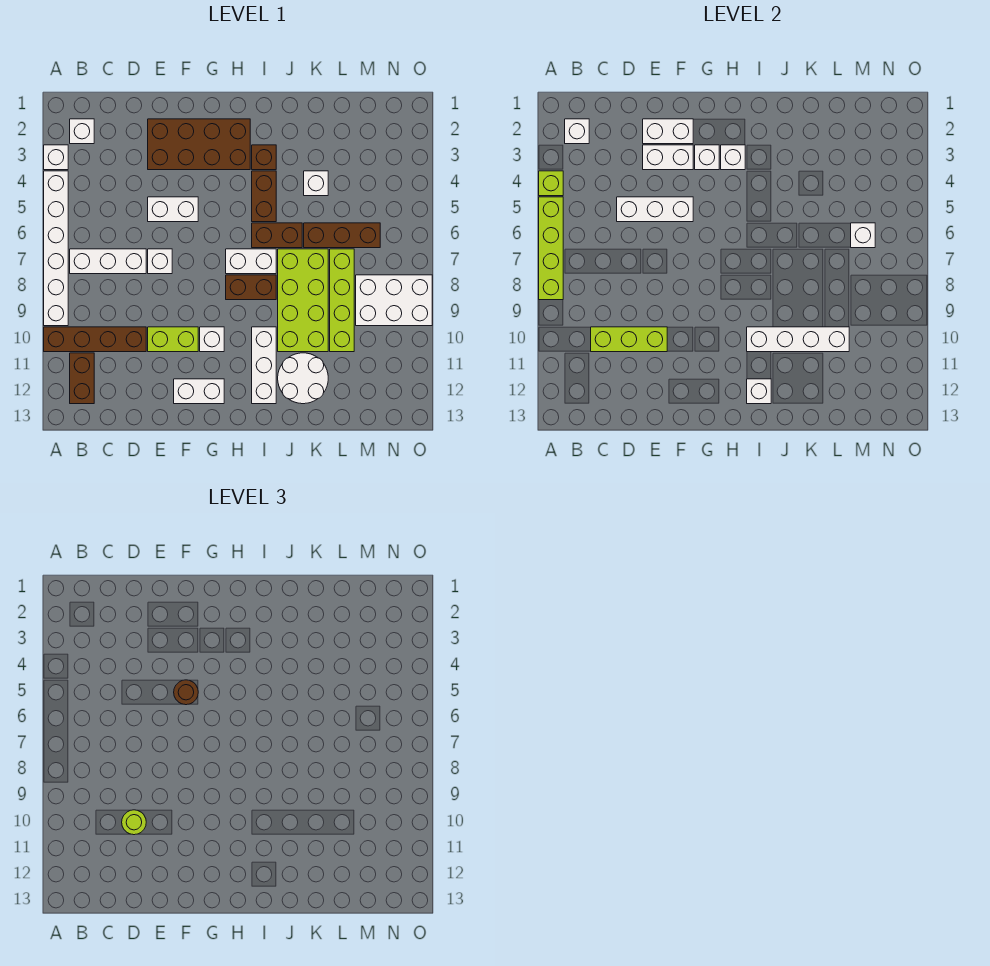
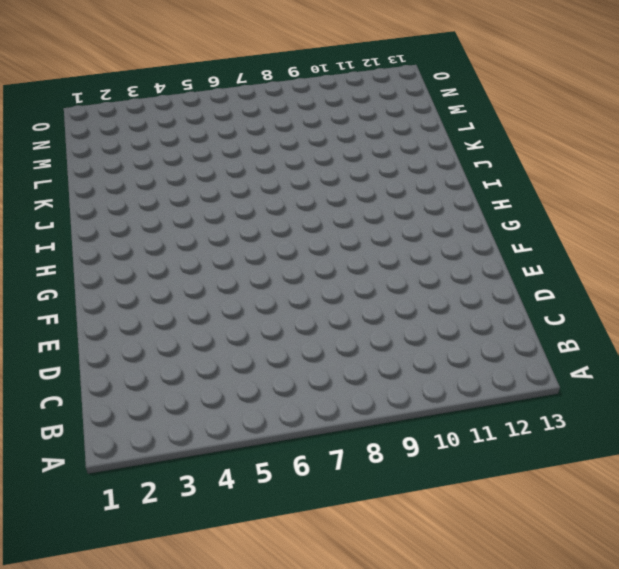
none -> white 1x1 brick [44,145,68,170]
none -> white 1x6 brick [44,171,68,326]
none -> brown 1x4 brick [44,327,146,352]
none -> white 1x1 brick [70,119,94,144]

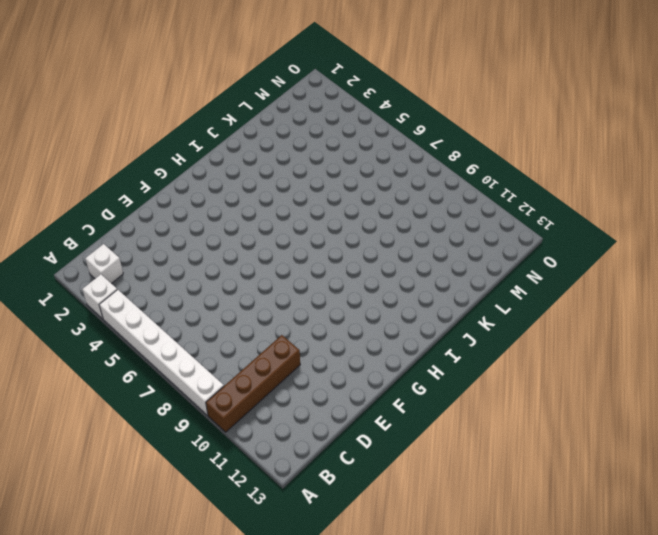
none -> white 1x3 brick [70,249,146,274]
none -> brown 1x2 brick [70,353,94,404]
none -> brown 2x4 brick [148,119,250,170]
none -> white 1x2 brick [148,197,198,222]

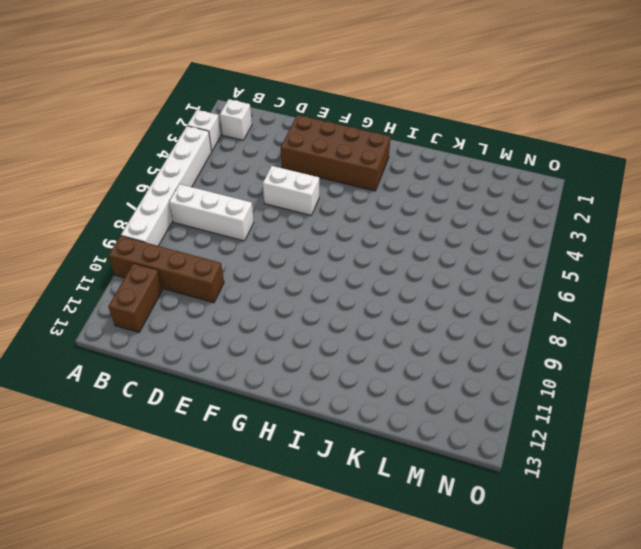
none -> white 1x1 brick [148,249,172,274]
none -> lime 1x2 brick [148,327,198,352]
none -> white 1x2 brick [174,379,224,404]
none -> white 1x1 brick [200,327,224,352]

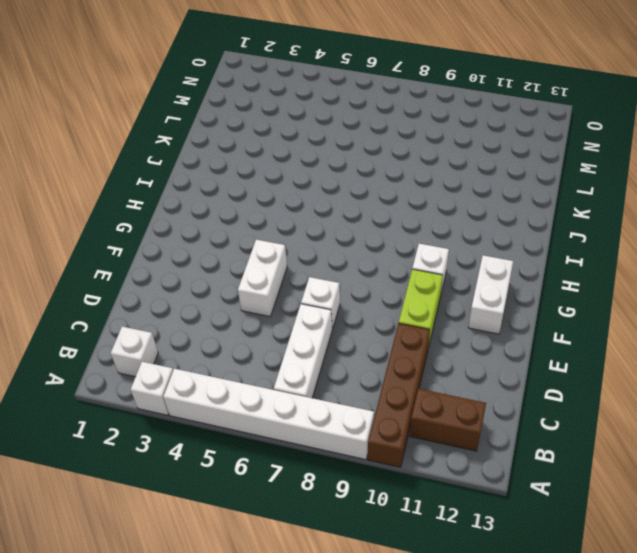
none -> brown 2x4 brick [148,119,250,170]
none -> white 1x2 brick [226,249,276,274]
none -> brown 1x2 brick [226,275,276,300]
none -> brown 1x1 brick [252,145,276,170]

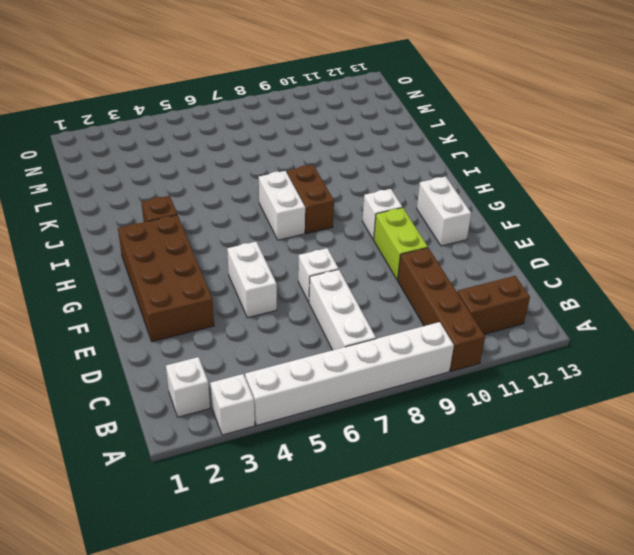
none -> brown 1x2 brick [252,171,276,222]
none -> brown 1x2 brick [252,223,302,248]
none -> white 1x3 brick [252,327,276,404]
none -> lime 2x4 brick [278,249,328,352]

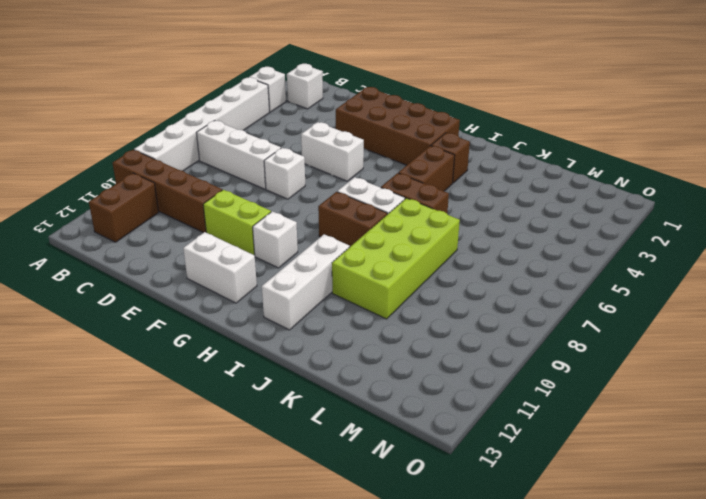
none -> white 2x2 round brick [278,353,328,404]
none -> white 1x1 brick [304,171,328,196]
none -> brown 1x3 brick [304,223,380,248]
none -> lime 1x4 brick [330,249,354,352]

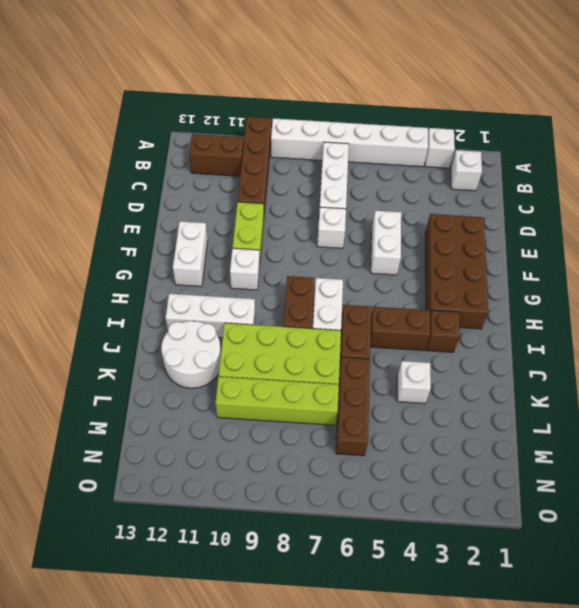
none -> white 2x3 brick [356,275,432,326]
none -> lime 1x1 brick [539,171,563,196]
none -> lime 1x4 brick [539,197,563,300]
none -> white 1x1 brick [565,119,589,144]

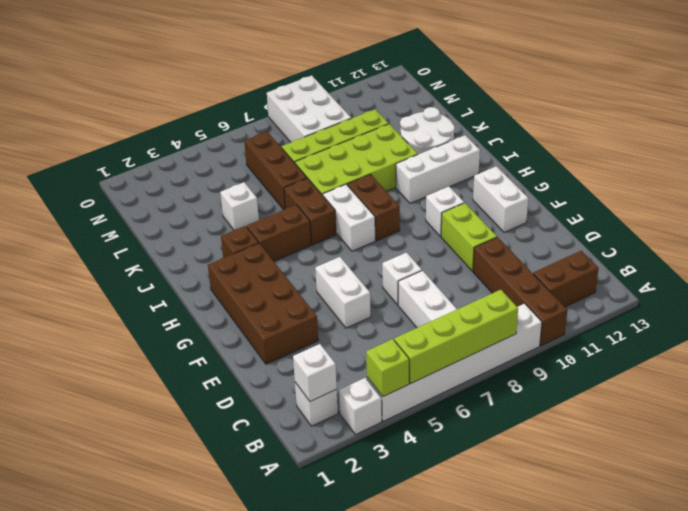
none -> lime 1x3 brick [591,327,667,352]
none -> white 1x3 brick [617,197,693,222]
none -> white 1x2 brick [643,119,693,144]
none -> white 1x2 brick [643,145,693,170]

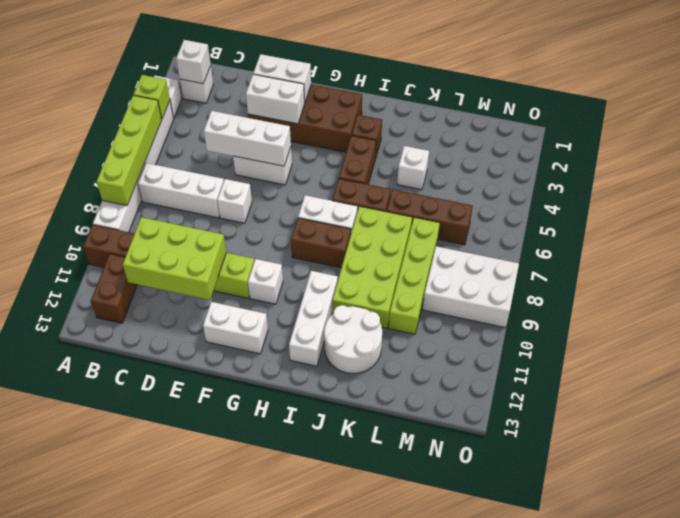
lime 2x3 brick [123,217,226,300] -> lime 1x3 brick [591,327,667,352]
none -> white 1x1 brick [695,145,719,170]
none -> white 1x1 brick [721,145,745,170]
none -> white 1x4 brick [747,327,849,352]
none -> white 1x1 brick [747,379,771,404]

